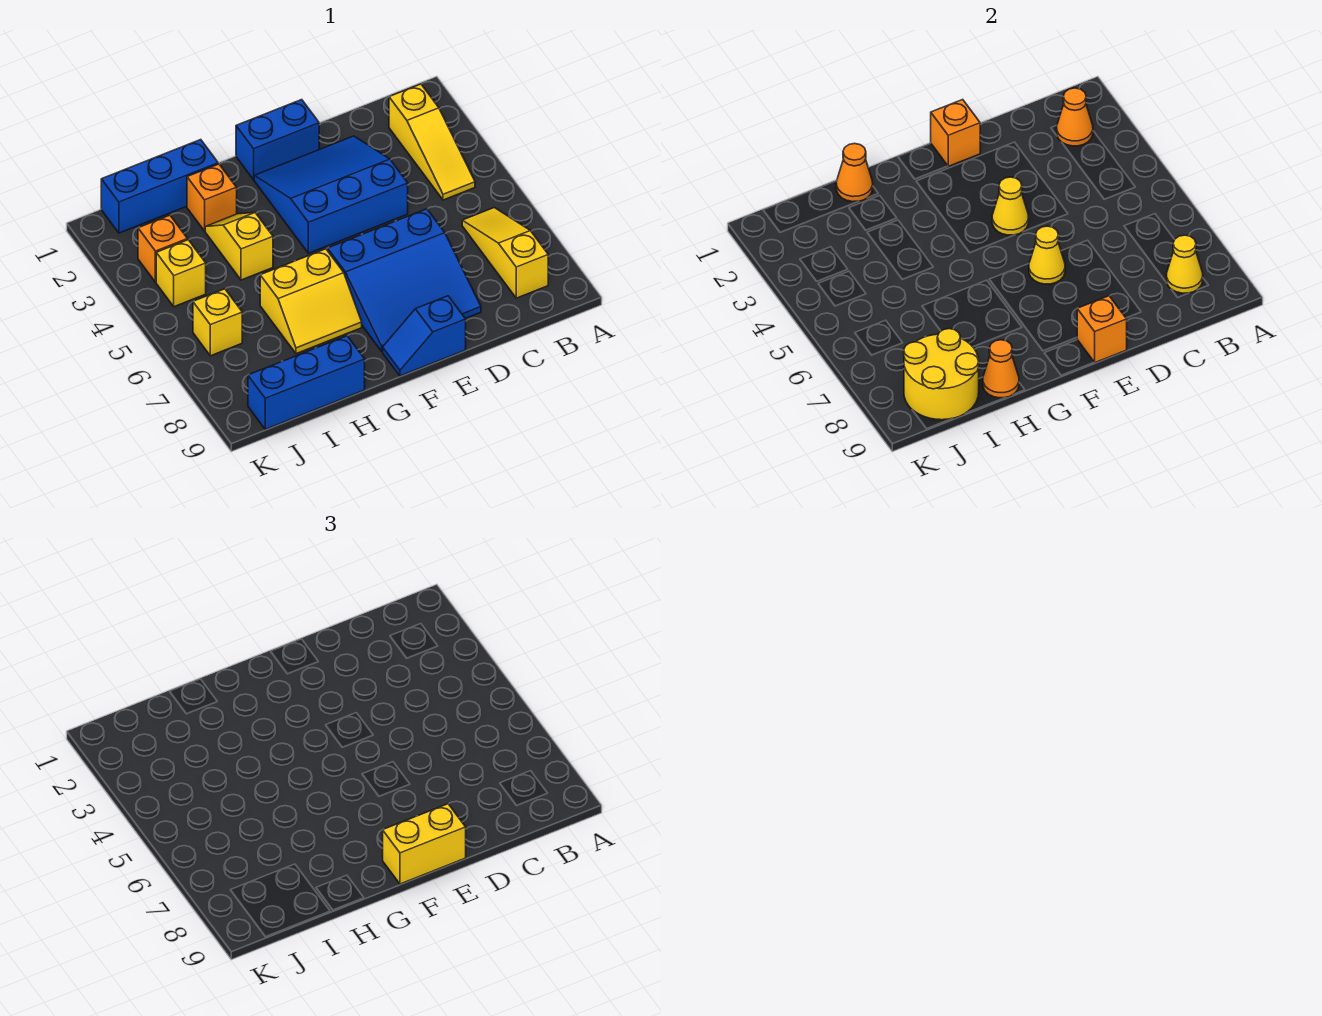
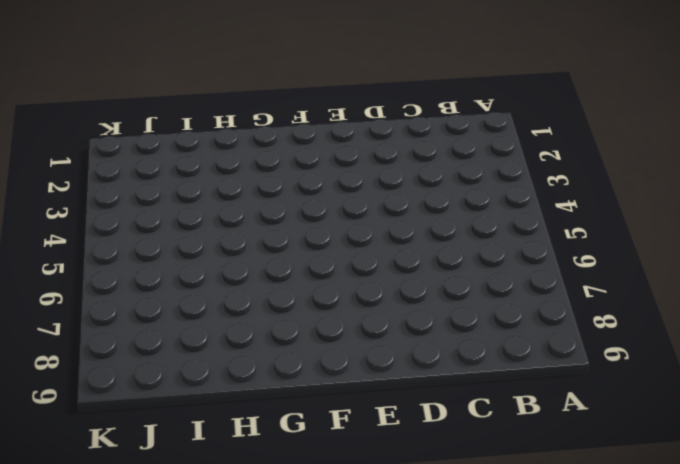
none -> yellow 1x3 slope [389,84,475,200]
none -> yellow 1x3 slope [462,208,548,298]
none -> blue 3x3 slope [254,136,408,253]

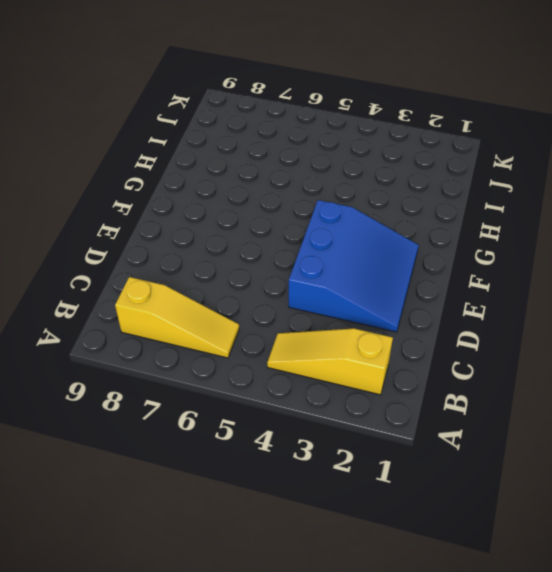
none -> blue 3x3 slope [328,209,481,351]
none -> blue 1x2 brick [236,100,319,180]
none -> blue 1x2 slope [383,296,466,376]

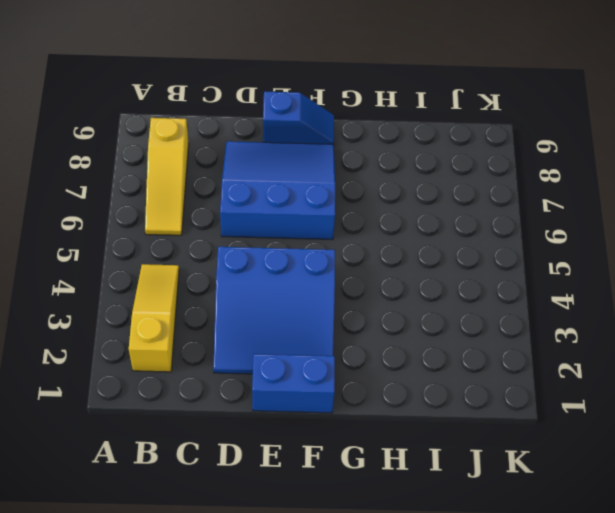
none -> yellow 2x2 slope [260,249,362,354]
none -> blue 1x3 brick [101,140,218,233]
none -> orange 1x1 brick [187,164,237,231]

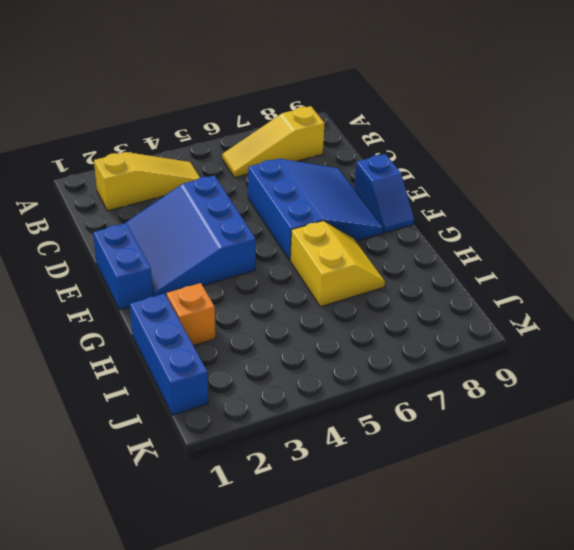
none -> yellow 1x2 slope [205,213,273,280]
none -> blue 1x3 brick [248,336,365,429]
none -> orange 1x1 brick [138,215,188,282]

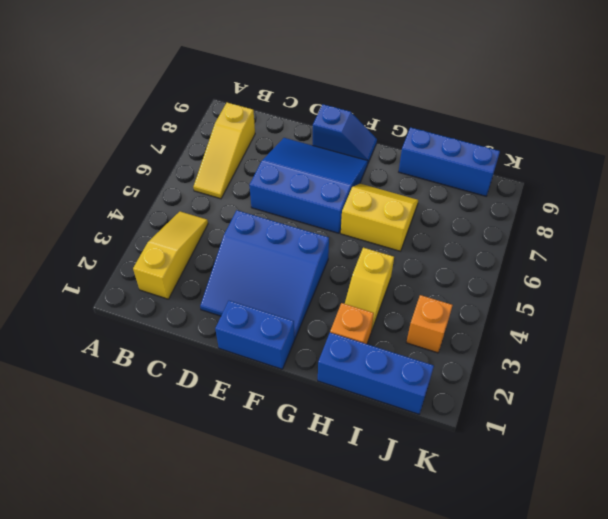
none -> yellow 1x1 brick [156,240,206,307]
none -> yellow 1x1 brick [193,289,242,356]
none -> orange 1x1 cone [1057,88,1093,146]

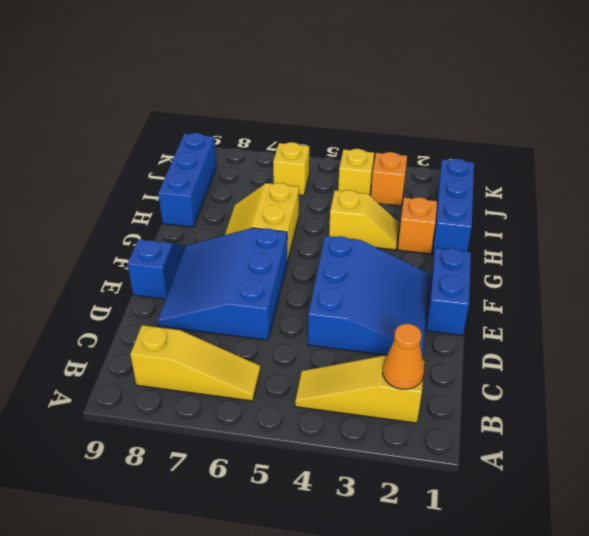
none -> yellow 1x1 cone [1167,235,1203,293]
none -> orange 1x1 brick [931,100,980,166]
none -> yellow 1x1 cone [992,177,1029,235]

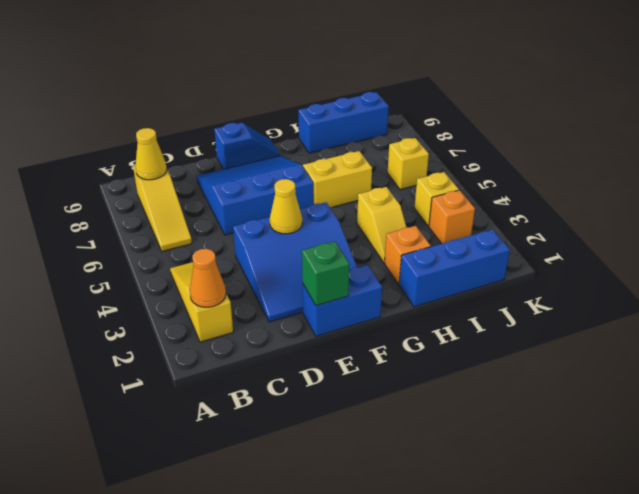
green 1x1 brick [302,241,349,306] -> orange 1x1 brick [931,100,980,166]
none -> yellow 1x1 cone [1029,226,1065,284]
none -> orange 1x1 brick [1077,296,1127,363]
none -> orange 1x1 cone [836,144,873,202]

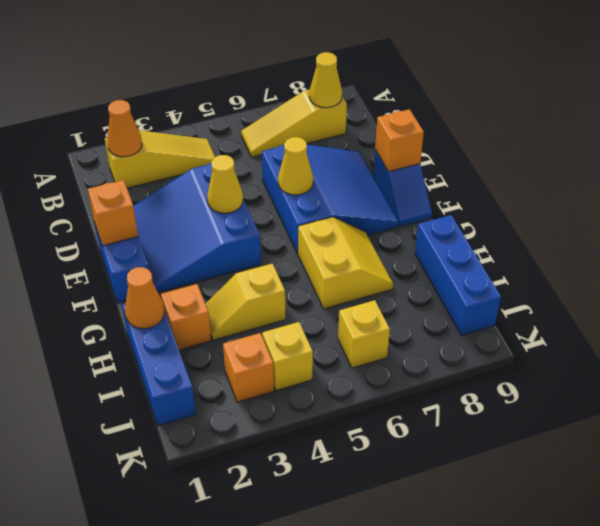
none -> orange 1x1 cone [983,340,1019,398]
none -> yellow 2x2 round brick [904,329,979,420]
none -> yellow 1x2 brick [383,804,466,884]

